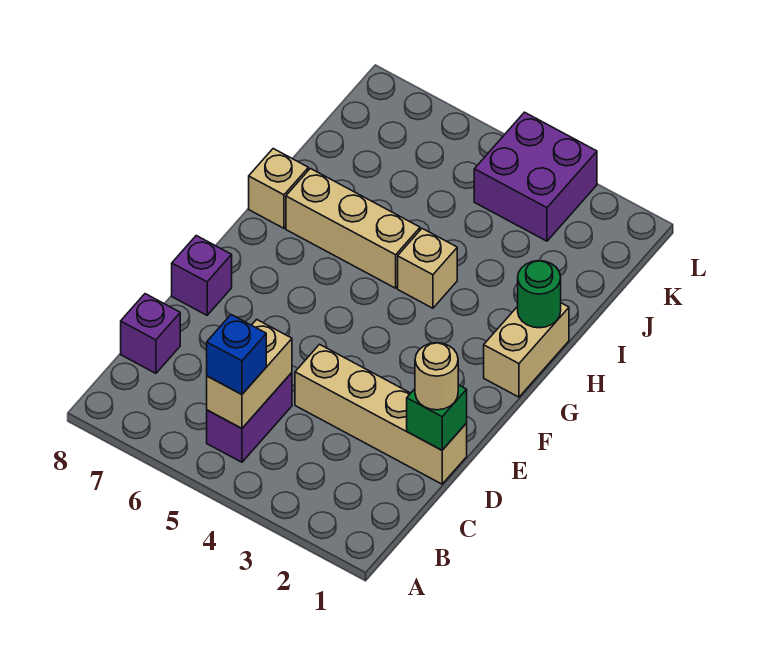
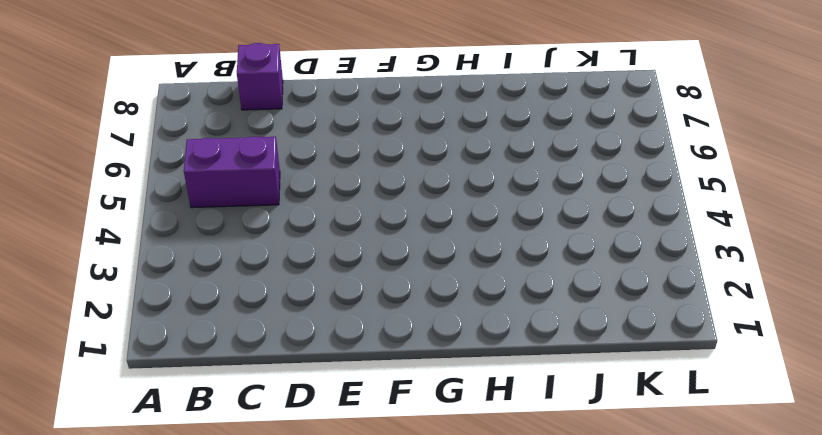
none -> tan 1x4 brick [295,344,467,484]
none -> purple 1x1 brick [172,236,232,315]
none -> tan 1x2 brick [484,303,569,397]

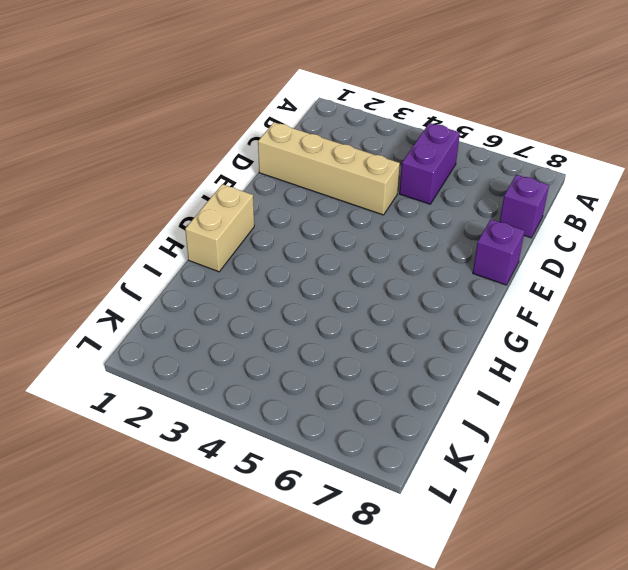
none -> tan 1x1 brick [398,229,457,308]
none -> tan 1x3 brick [286,168,420,288]
none -> tan 1x1 brick [249,149,308,228]

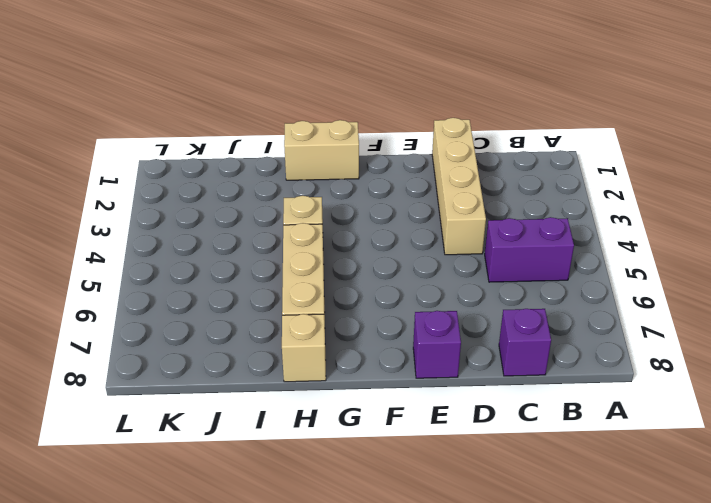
none -> purple 2x2 brick [474,112,597,241]
none -> tan 1x2 brick [207,319,292,428]
none -> green 1x1 brick [407,385,467,450]

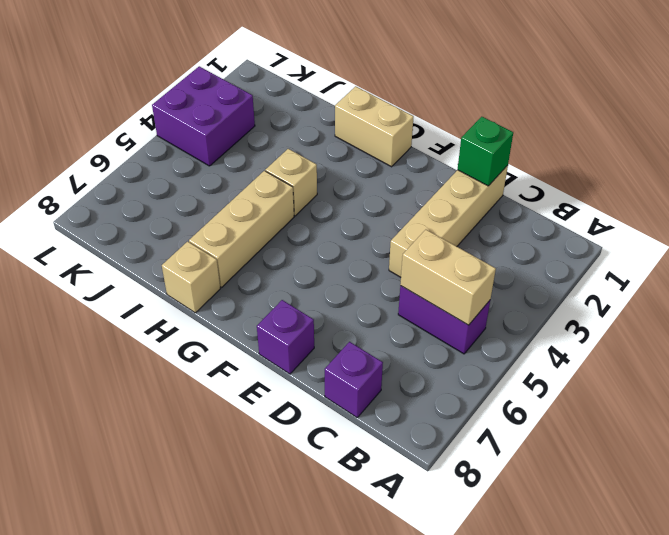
none -> green 1x1 round brick [518,261,561,328]
none -> blue 1x1 brick [207,315,266,394]
none -> tan 1x1 round brick [415,343,458,410]

